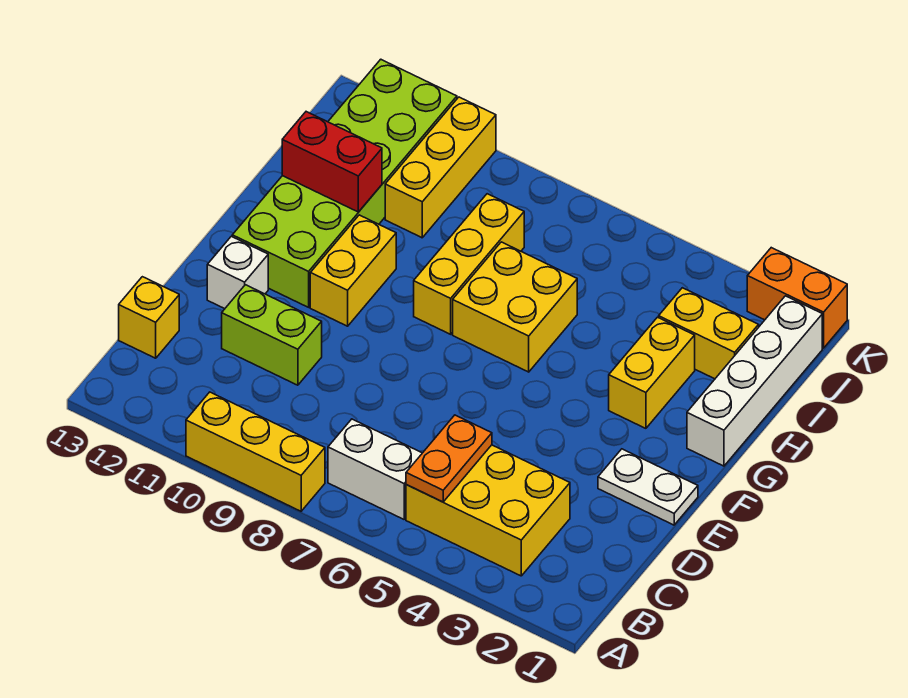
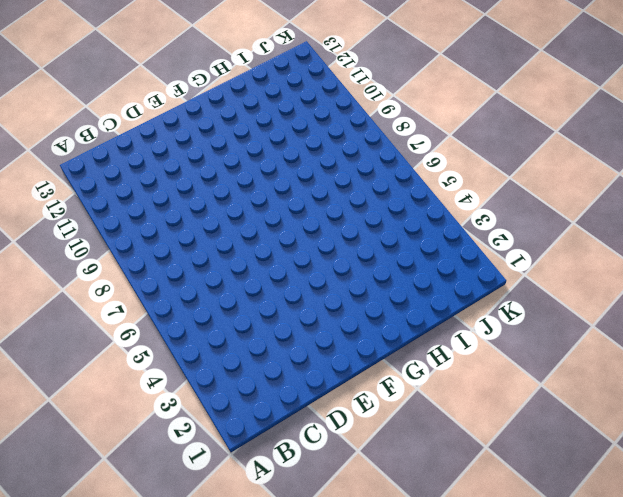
none -> yellow 1x3 brick [186,392,325,511]
none -> yellow 2x3 brick [406,445,570,576]
none -> white 1x2 brick [328,419,422,519]

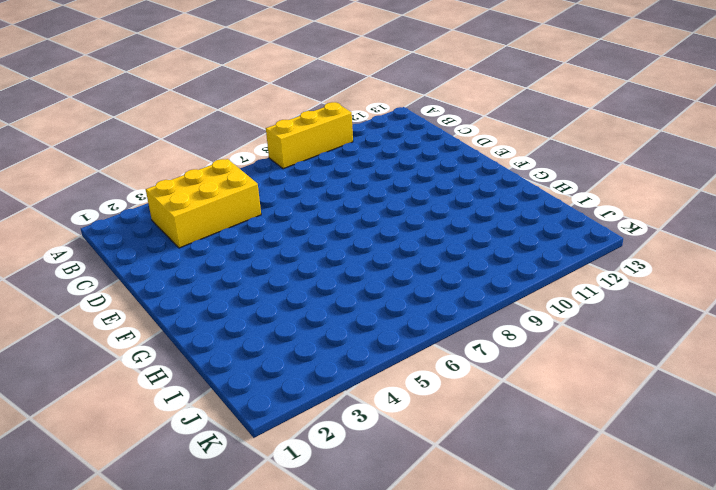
none -> white 1x2 brick [328,419,422,519]
none -> yellow 1x1 brick [119,277,179,358]
none -> lime 1x2 brick [222,285,322,385]

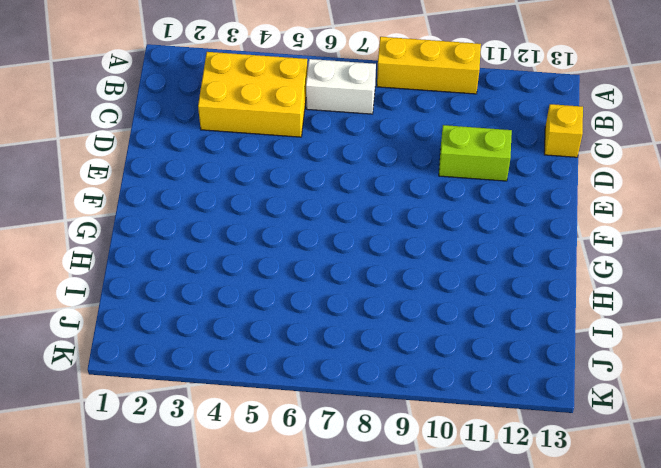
none -> white 1x2 plate [598,449,698,525]
none -> white 1x1 brick [207,236,268,309]
none -> yellow 1x2 brick [310,215,396,326]

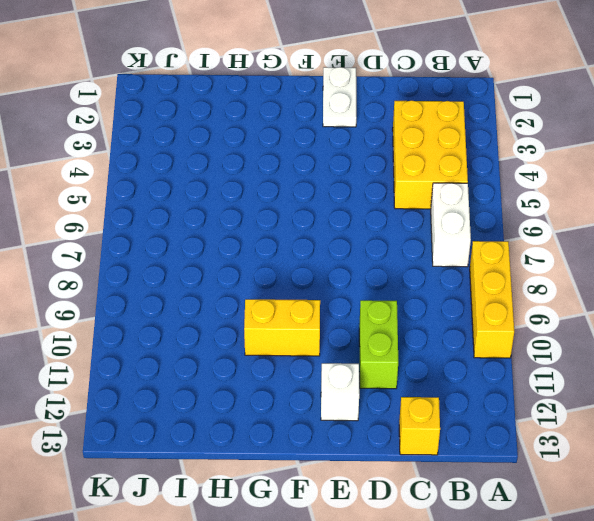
none -> lime 2x6 brick [232,59,457,307]
none -> white 1x4 brick [687,296,822,466]
none -> yellow 1x2 brick [609,317,695,428]

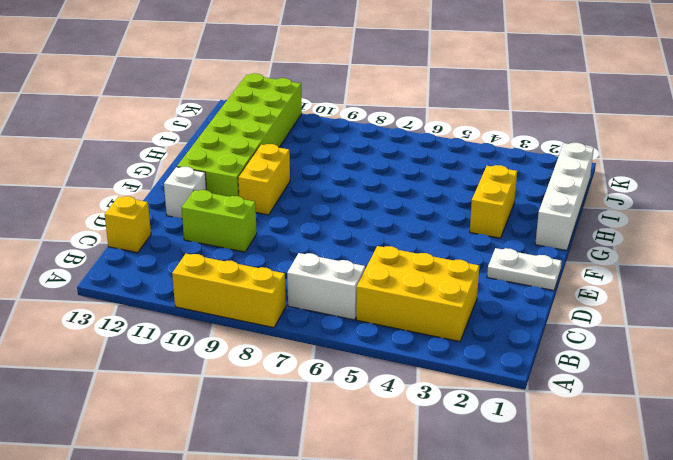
none -> yellow 2x2 brick [453,242,577,372]
none -> yellow 1x3 brick [414,194,524,334]
none -> yellow 1x2 brick [659,288,759,379]

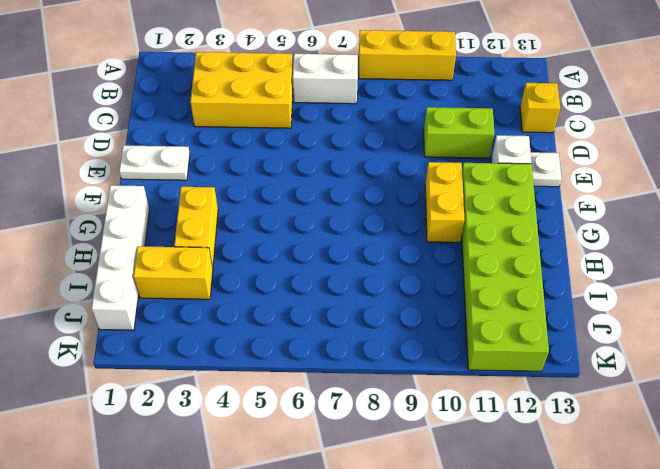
white 1x1 plate [531,152,562,187] -> none
none -> yellow 2x2 brick [453,242,577,372]
none -> yellow 1x3 brick [414,194,524,334]
none -> yellow 1x3 brick [385,97,496,238]

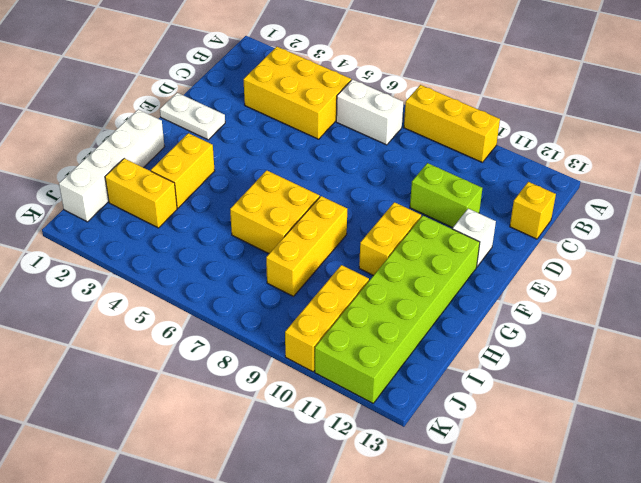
none -> orange 1x2 brick [747,248,847,348]
none -> orange 1x2 plate [406,415,492,502]
none -> red 1x2 brick [282,112,382,212]

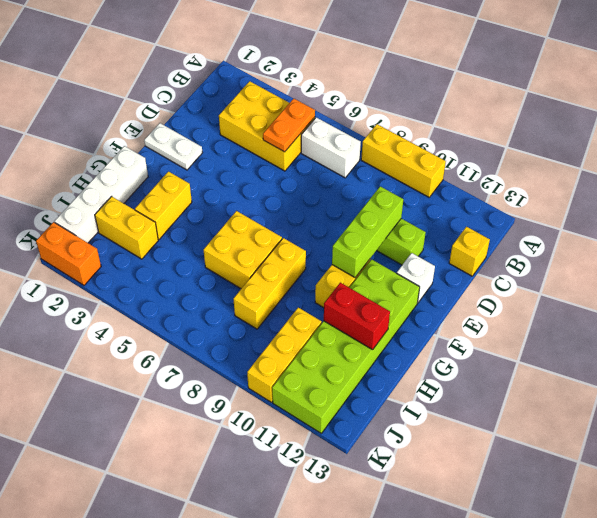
lime 1x3 brick [332,186,403,277] -> none

